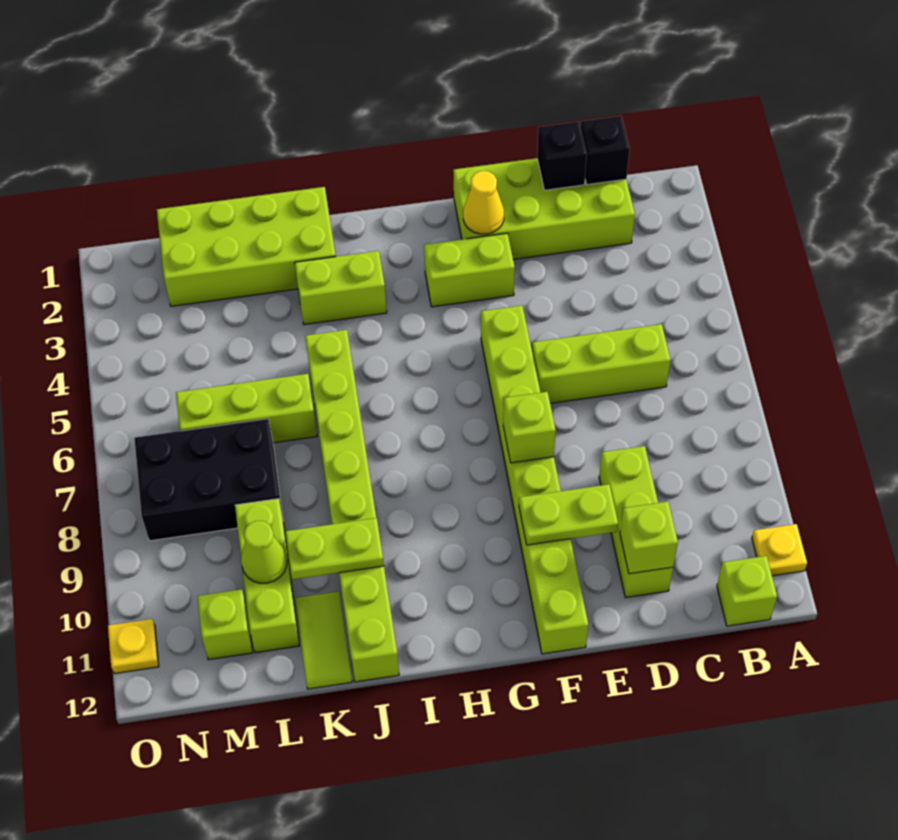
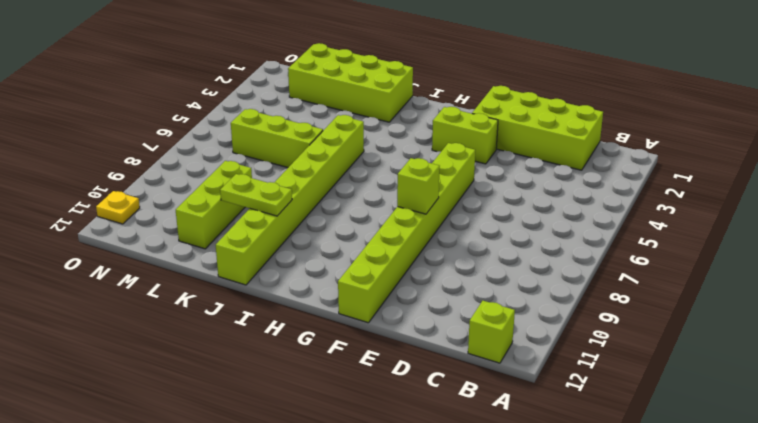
none -> yellow 1x1 plate [752,524,807,576]
none -> lime 1x3 brick [532,324,671,403]
none -> lime 1x3 brick [599,446,673,598]

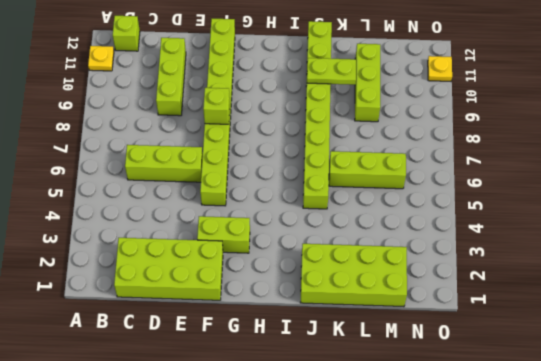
none -> lime 1x2 brick [295,251,387,325]
none -> lime 1x2 tile [295,591,352,689]
none -> black 2x3 brick [134,419,283,541]

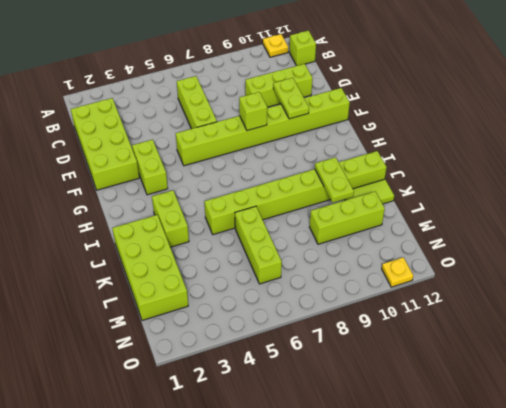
none -> black 2x3 brick [134,419,283,541]
none -> lime 1x1 brick [197,589,253,660]
none -> black 1x1 brick [581,116,630,185]

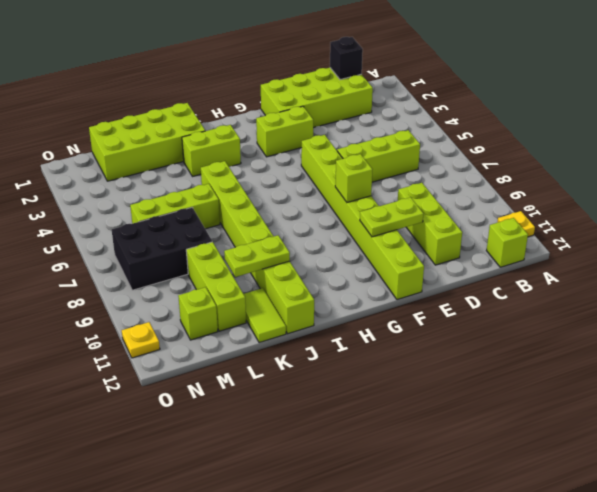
none -> black 1x1 brick [537,122,587,190]
none -> lime 1x1 brick [620,502,678,574]
none -> yellow 1x1 cone [463,171,504,234]

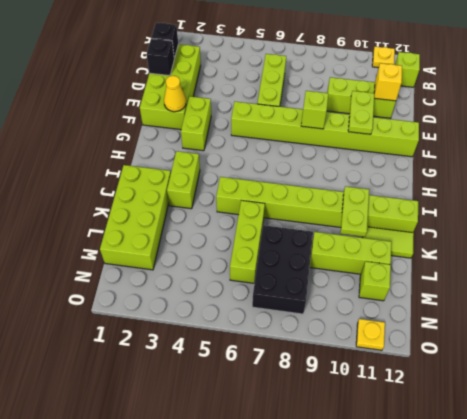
yellow 1x1 brick [374,63,402,101] -> lime 1x1 brick [620,502,678,574]
none -> lime 1x1 cone [241,521,287,583]

